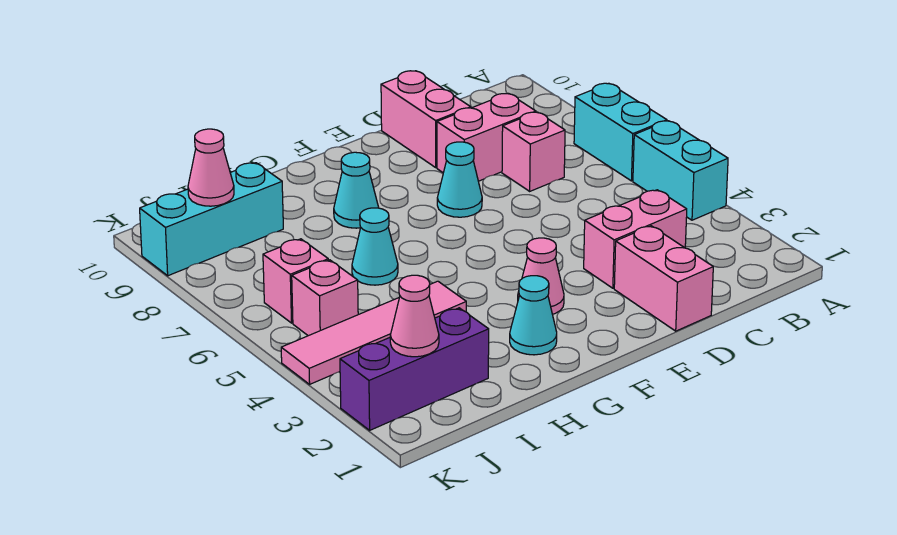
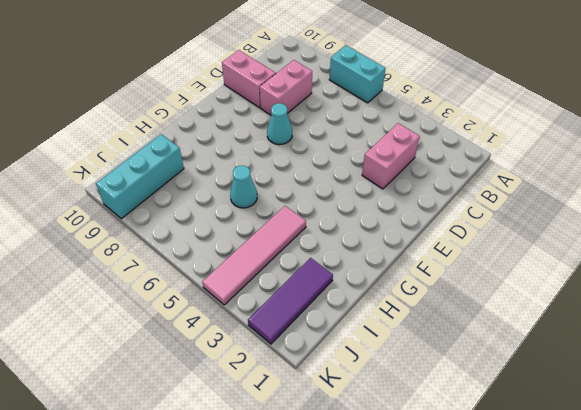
purple 1x3 tile [248,258,333,344] -> purple 1x3 brick [340,308,489,430]
none -> cyan 1x2 brick [633,121,728,220]
none -> pink 1x1 brick [502,112,565,191]
none -> pink 1x2 brick [614,226,713,331]

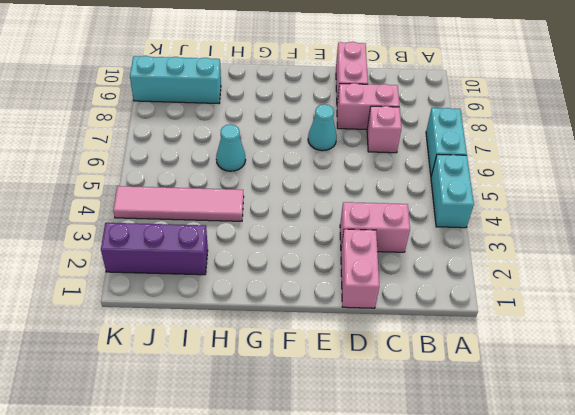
none -> pink 1x1 cone [518,238,564,314]
none -> cyan 1x1 cone [510,276,557,355]
none -> cyan 1x1 cone [334,152,379,228]

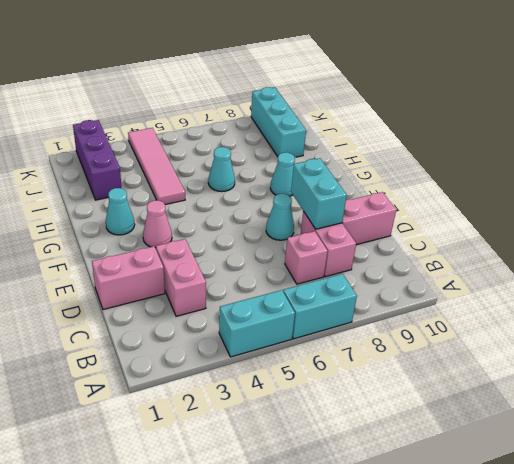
cyan 1x2 brick [291,158,347,229] -> none
none -> pink 1x1 brick [292,260,358,336]
none -> pink 1x1 brick [263,239,328,323]
none -> pink 1x1 cone [390,275,439,357]

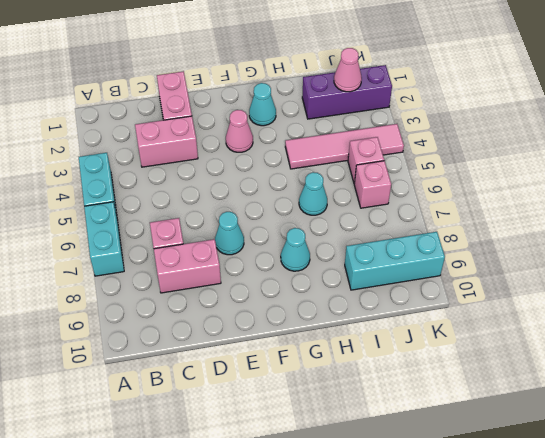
none -> pink 1x2 brick [381,71,471,168]
none -> pink 1x1 cone [188,129,234,206]

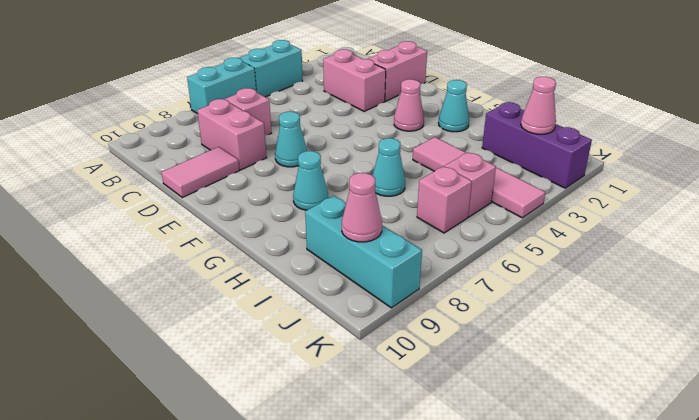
pink 1x2 tile [161,147,239,198] -> pink 1x2 brick [381,71,471,168]

